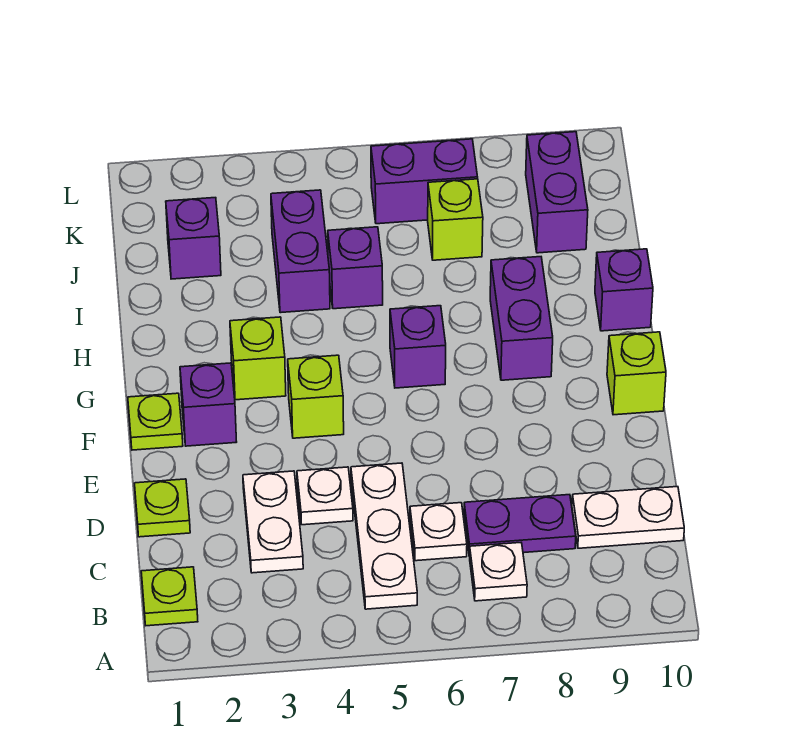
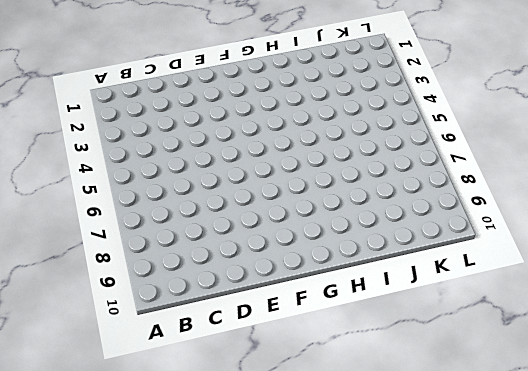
none -> lime 1x1 plate [141,567,198,626]
none -> white 1x3 plate [351,463,417,609]
none -> white 1x1 plate [470,543,527,601]

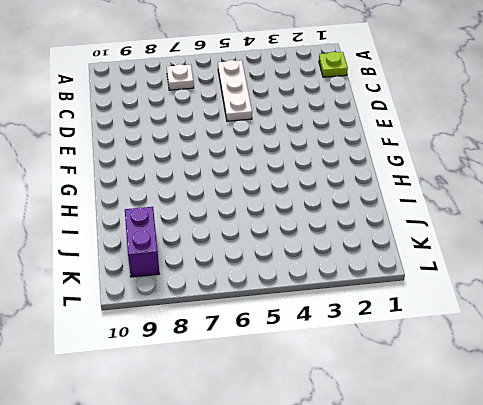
none -> white 1x2 plate [243,471,303,573]
none -> white 1x1 plate [410,503,467,561]
none -> purple 1x2 plate [464,495,576,556]

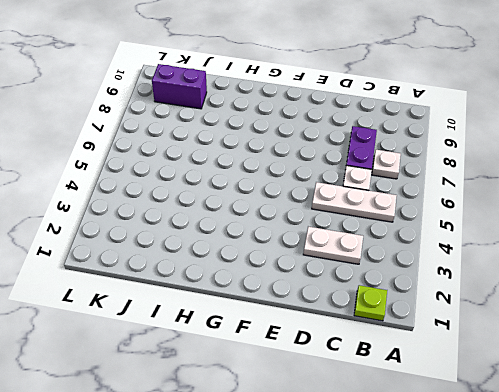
none -> white 1x2 plate [572,487,684,548]
none -> lime 1x1 plate [135,479,190,537]
none -> white 1x1 plate [297,467,353,525]

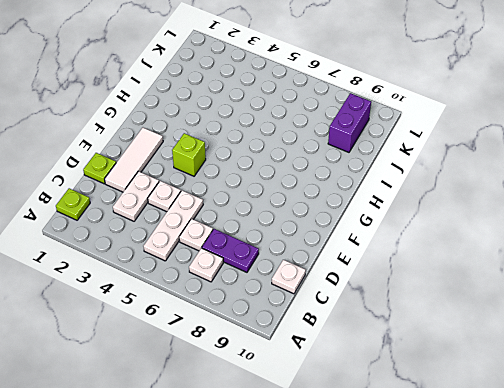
white 1x1 plate [272,260,306,294] -> white 1x2 plate [572,487,684,548]
white 1x3 tile [105,128,163,192] -> purple 1x1 brick [180,363,237,446]
none -> lime 1x1 plate [128,393,183,450]
none -> lime 1x1 brick [607,332,666,415]
none -> lime 1x1 brick [230,317,286,400]

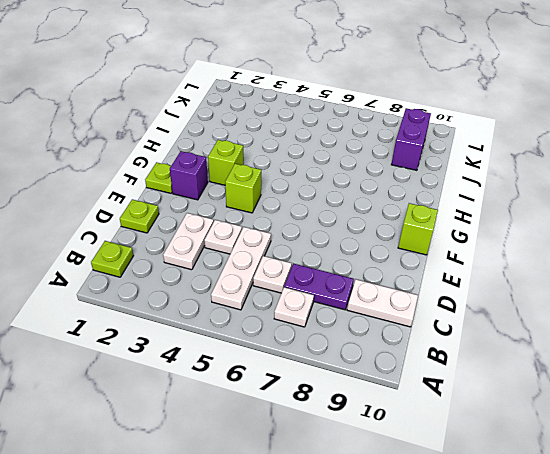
none -> purple 1x1 brick [390,306,446,388]
none -> purple 1x2 brick [490,257,553,380]
none -> purple 1x1 brick [595,249,653,331]

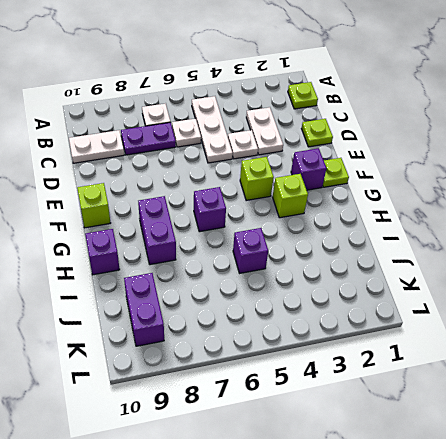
none -> purple 1x2 brick [271,190,330,313]
none -> purple 1x1 brick [166,198,221,279]
none -> lime 1x1 brick [428,179,483,260]

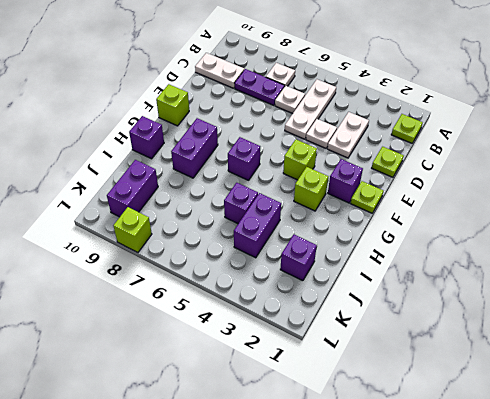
lime 1x1 brick [114,207,152,252] -> lime 1x1 brick moved to [428,179,483,260]
none -> purple 1x2 brick [371,139,478,224]

